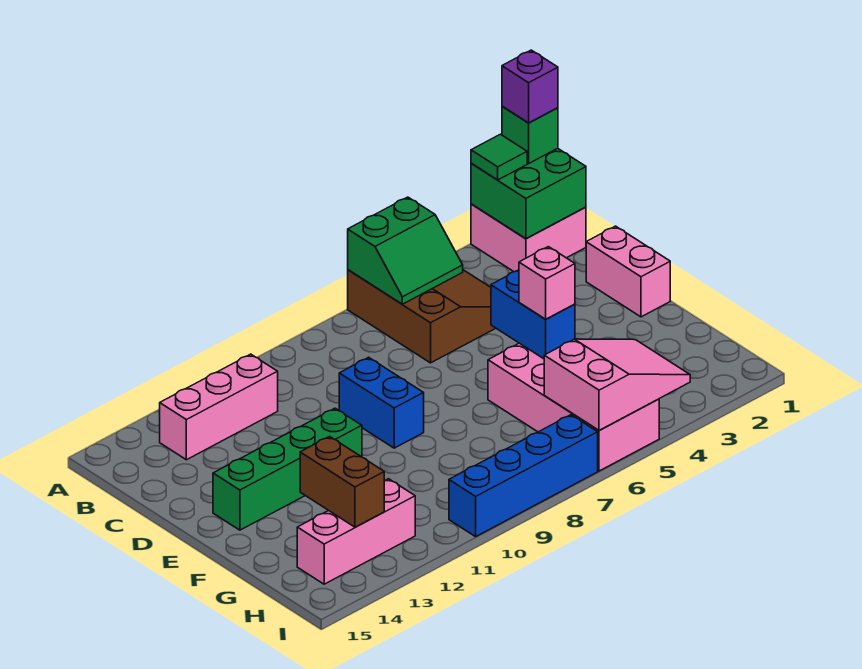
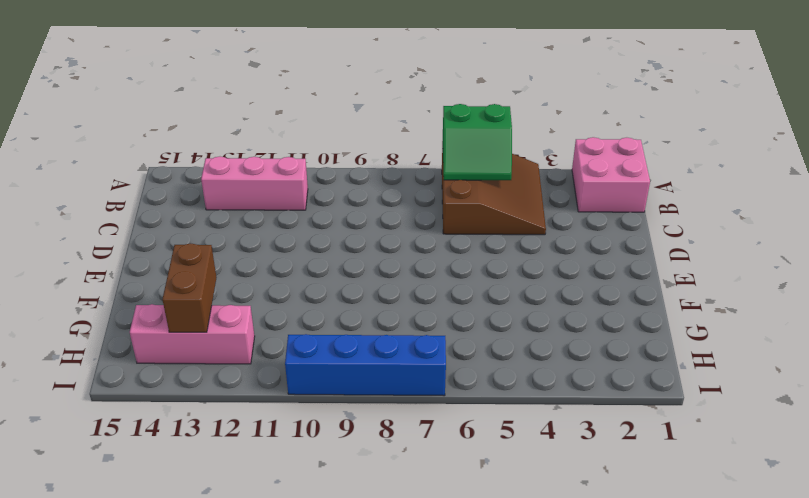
none -> pink 1x2 brick [586,226,670,317]
none -> blue 1x2 brick [339,357,424,448]
none -> green 1x4 brick [213,408,362,530]

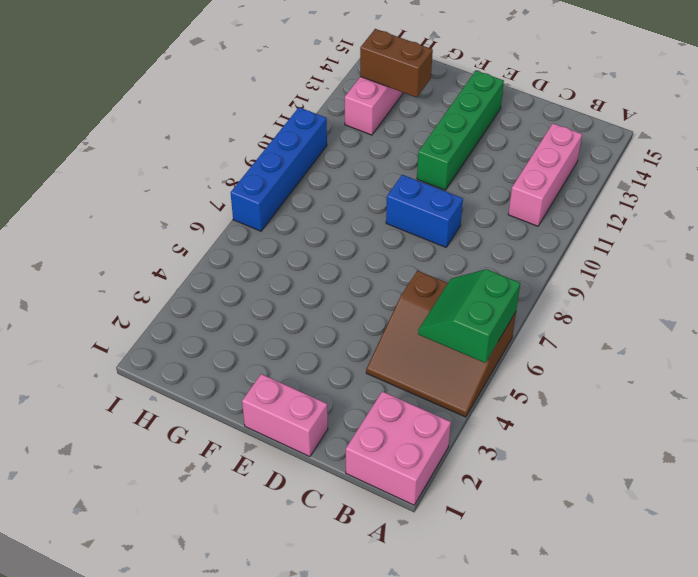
none -> pink 2x4 brick [488,343,659,471]
none -> green 2x2 brick [471,148,586,239]
none -> blue 1x2 brick [491,270,575,359]

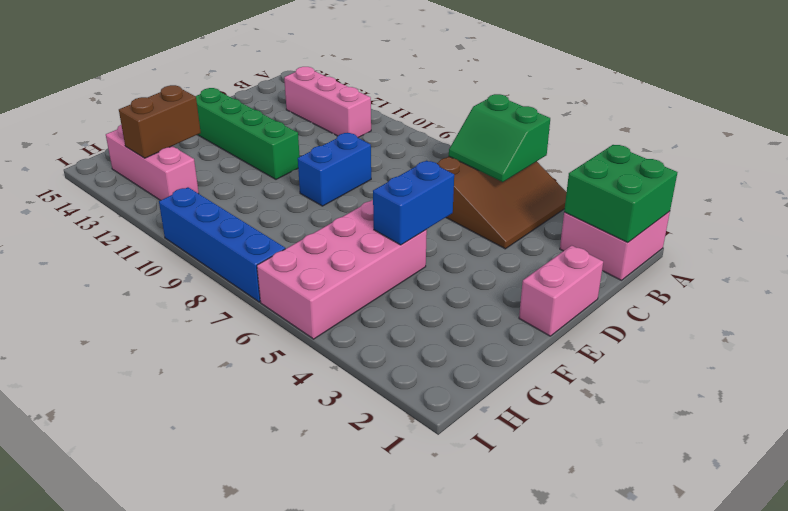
none -> pink 2x3 slope [544,339,690,431]
none -> green 1x1 brick [502,107,558,163]
none -> green 1x1 tile [471,134,527,180]

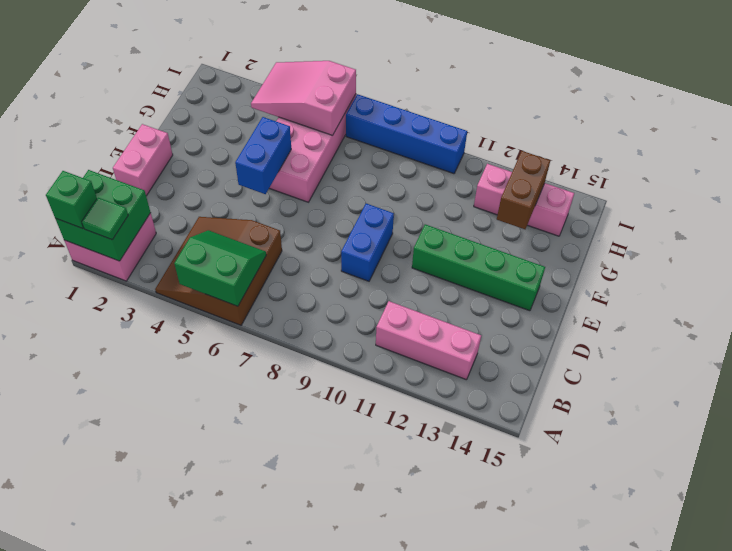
none -> pink 1x1 brick [519,247,575,319]
none -> purple 1x1 brick [502,50,558,123]

